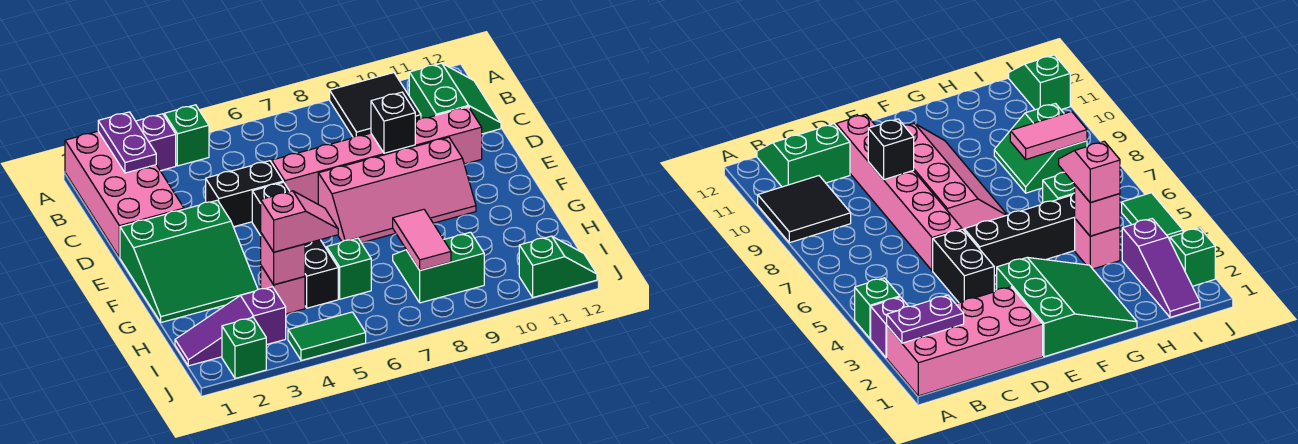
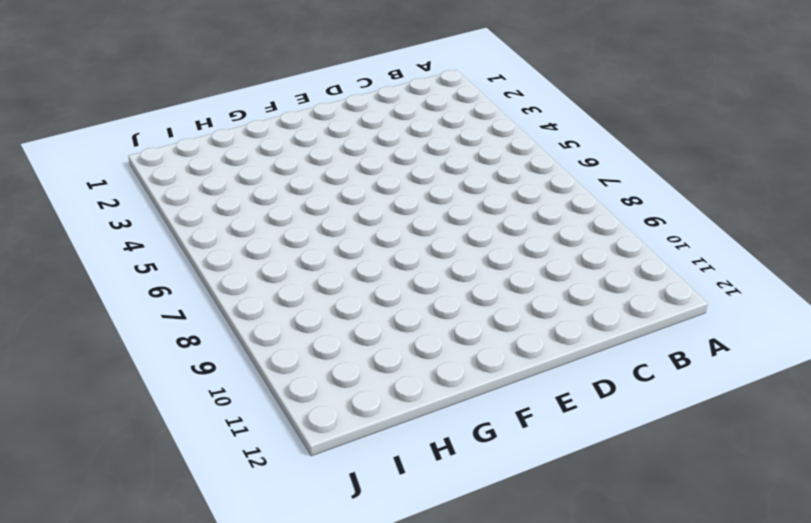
none -> pink 2x4 brick [65,131,184,258]
none -> purple 1x1 brick [136,114,176,171]
none -> green 1x1 brick [164,105,209,166]

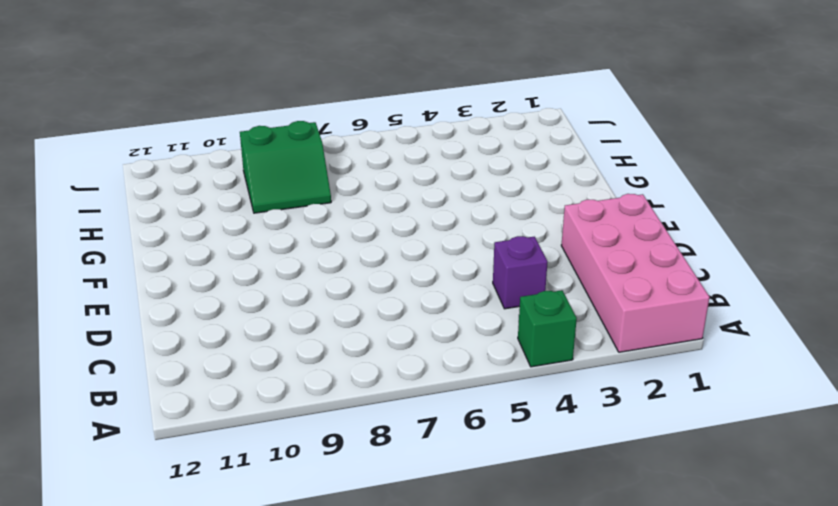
purple 1x1 brick [493,236,548,309] -> purple 1x1 brick moved to [136,114,176,171]
none -> black 2x2 tile [330,73,421,137]
none -> green 2x2 slope [409,63,501,134]
none -> black 1x2 brick [206,161,283,227]

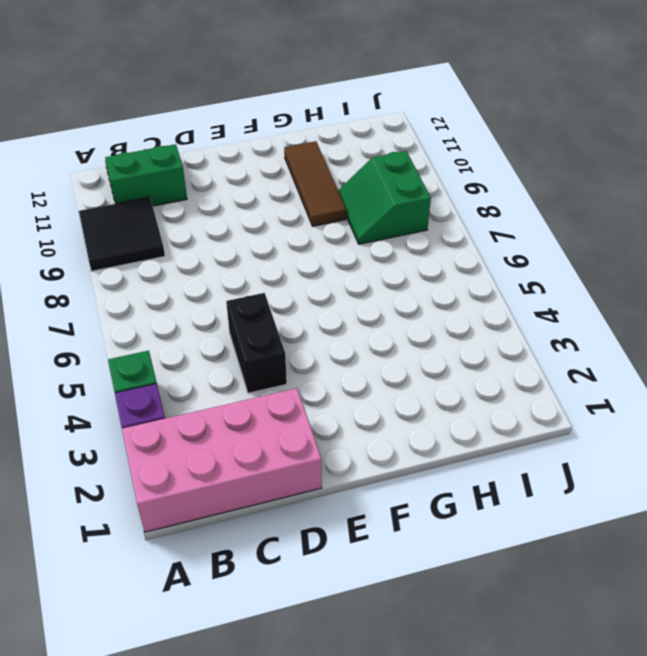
brown 1x3 tile [284,141,346,226] -> none
none -> pink 1x6 brick [272,107,482,204]
none -> green 3x3 slope [120,200,258,322]
none -> black 1x4 brick [252,182,338,308]

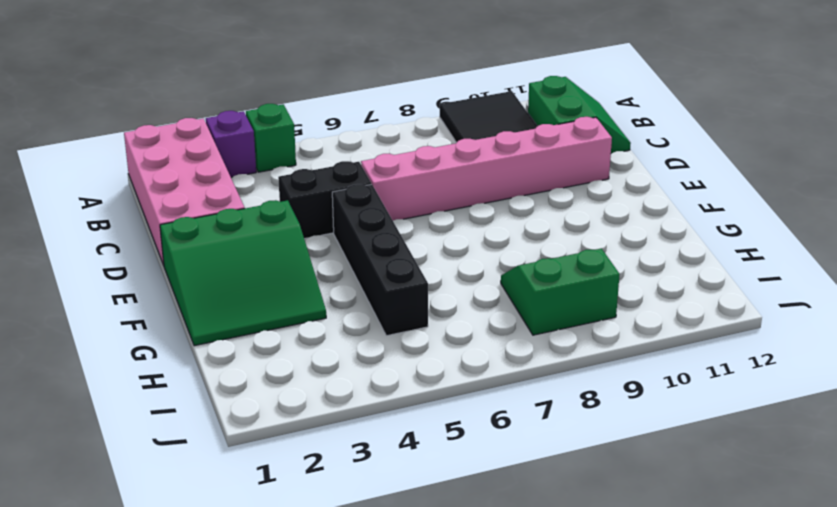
none -> pink 2x4 slope [318,137,476,243]
none -> pink 1x1 brick [261,266,305,314]
none -> green 1x1 brick [327,238,371,299]

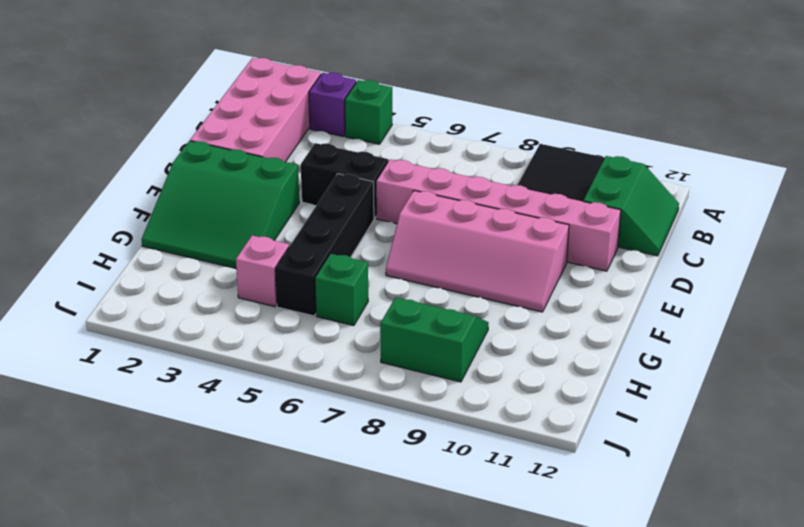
none -> purple 1x3 slope [175,287,286,366]
none -> green 1x1 brick [222,317,266,378]
none -> green 1x2 tile [288,312,366,360]

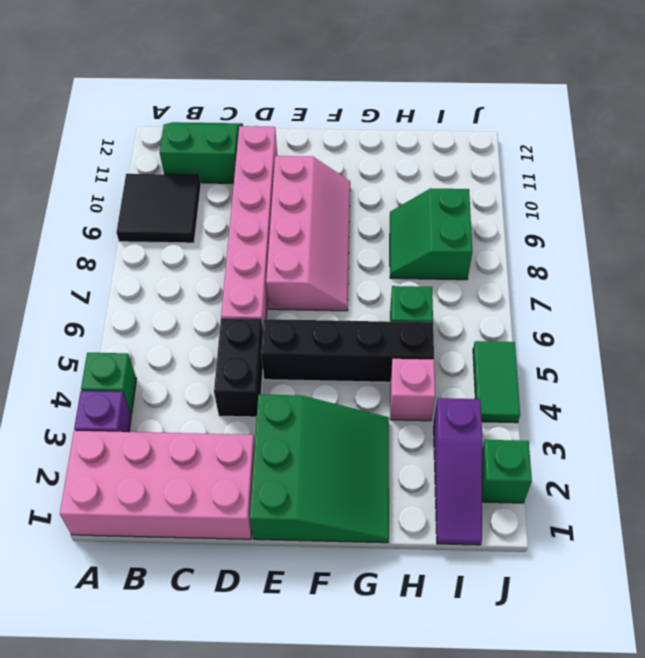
none -> green 1x2 slope [519,236,597,297]
none -> purple 1x2 plate [98,112,156,173]
none -> black 1x1 brick [371,92,415,153]

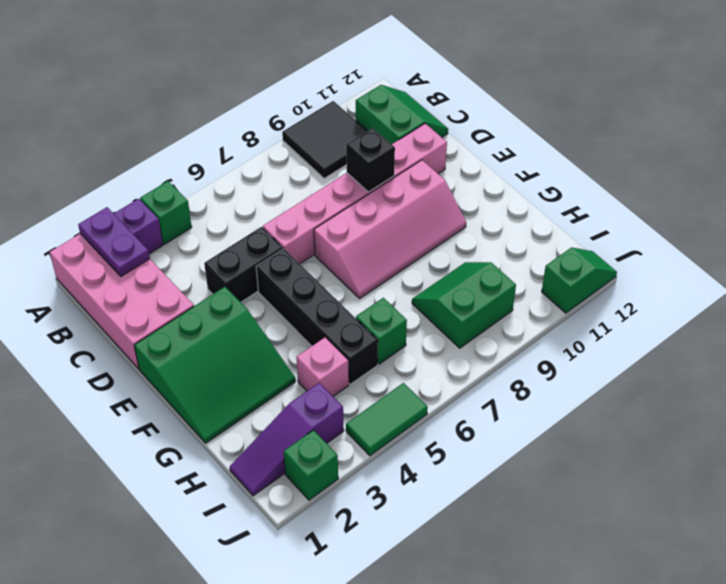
none -> pink 1x1 brick [261,233,305,285]
none -> pink 1x2 tile [393,209,451,270]
none -> pink 1x2 slope [261,191,338,252]

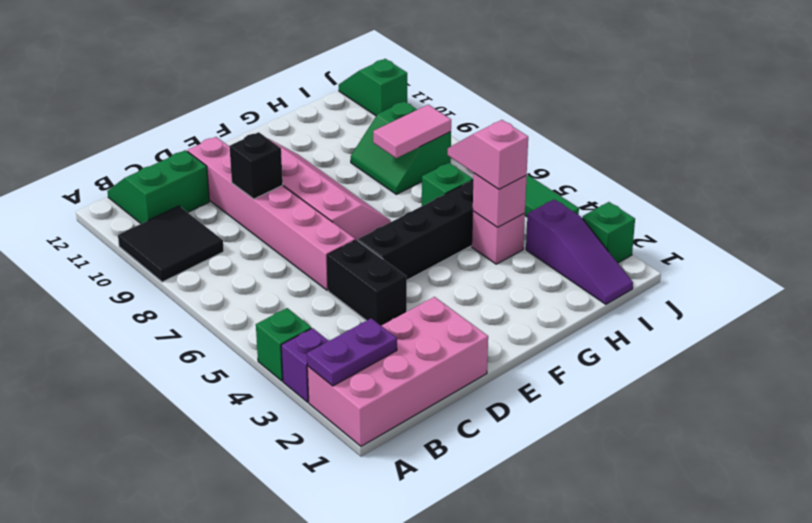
none -> green 3x3 slope [120,200,258,322]

